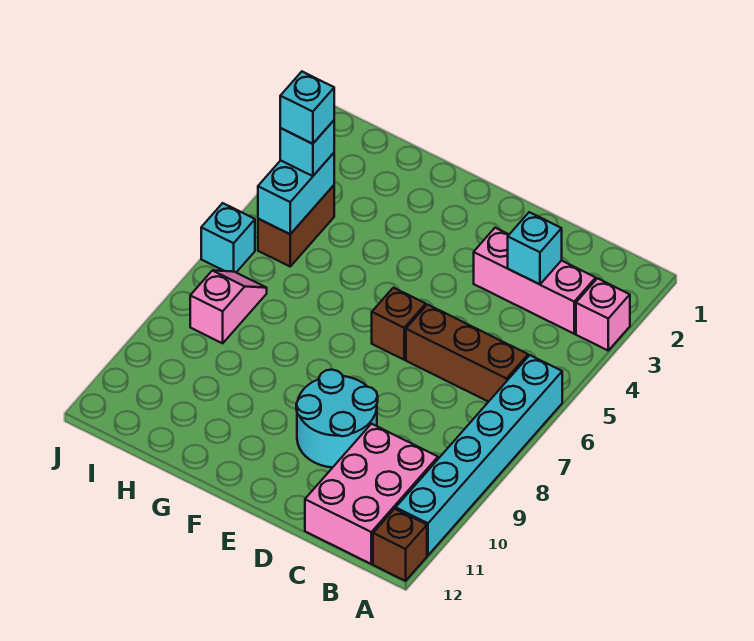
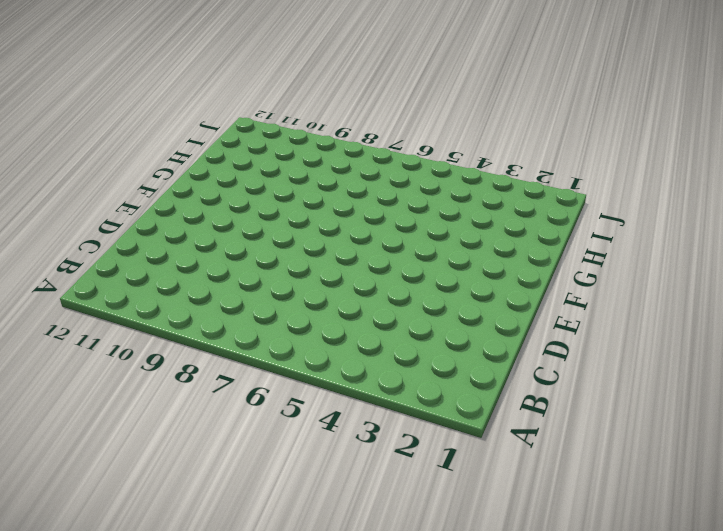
none -> pink 1x1 brick [576,278,630,350]
none -> cyan 1x6 brick [396,355,562,555]
none -> brown 1x1 brick [373,509,427,581]

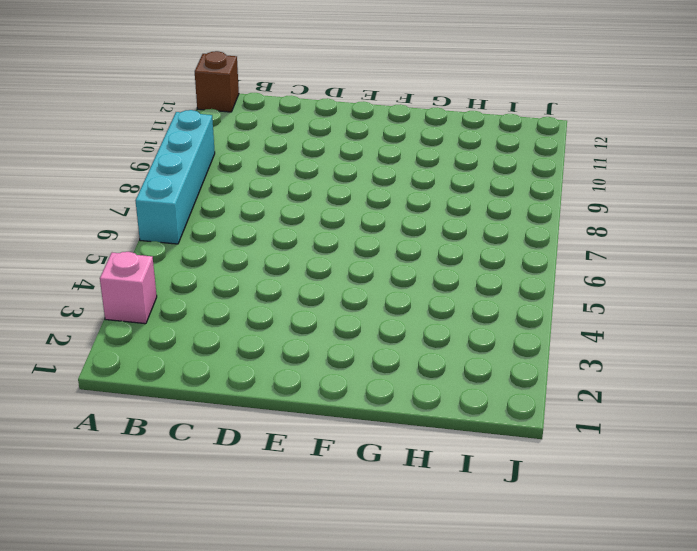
cyan 1x4 brick [135,110,215,244] -> cyan 1x6 brick [396,355,562,555]
none -> pink 1x3 brick [474,228,596,334]
none -> brown 1x3 brick [406,305,528,402]
none -> pink 2x3 brick [305,424,438,564]

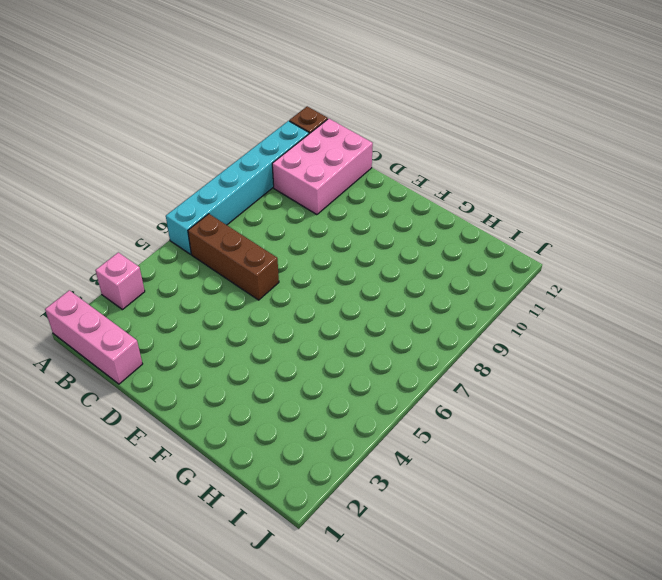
pink 1x3 brick [45,290,142,384] -> pink 1x3 brick moved to [474,228,596,334]
none -> cyan 2x2 round brick [296,370,378,468]
none -> brown 1x1 brick [372,288,426,360]
none -> brown 1x2 brick [258,185,334,266]

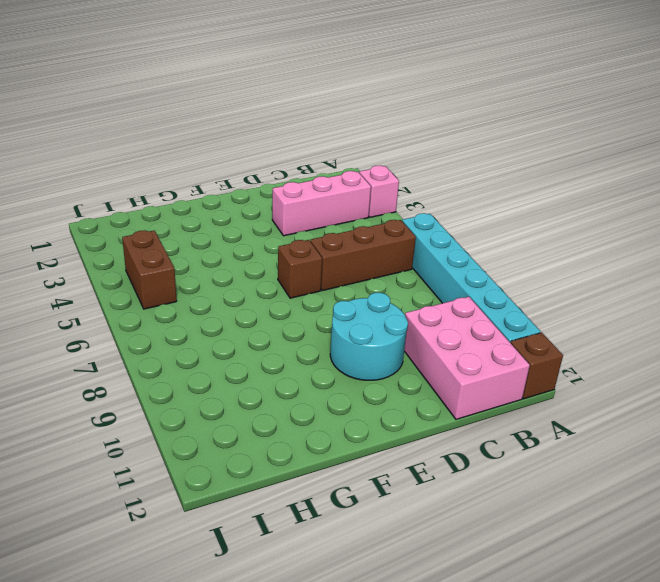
none -> pink 1x2 slope [190,270,267,343]
none -> cyan 1x1 brick [201,203,255,272]
none -> cyan 1x1 brick [508,212,562,284]

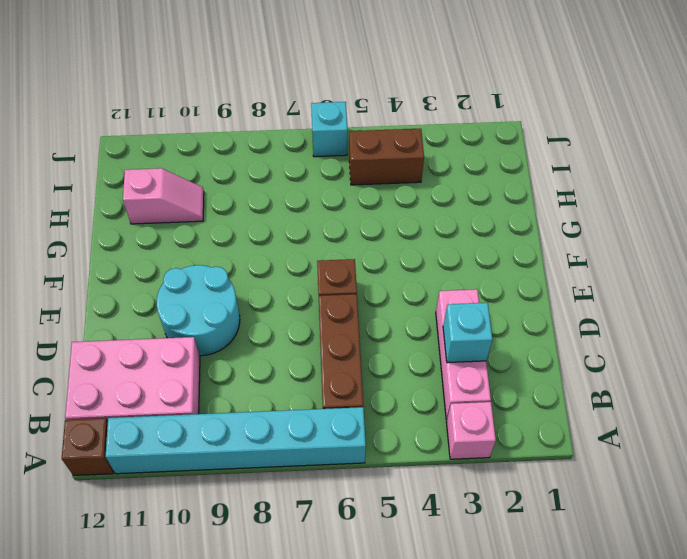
pink 1x2 slope [123,168,204,224] -> pink 1x2 slope moved to [190,270,267,343]
none -> cyan 1x2 brick [258,153,334,234]
none -> cyan 1x1 brick [280,120,334,176]
none -> cyan 1x1 brick [280,72,334,144]

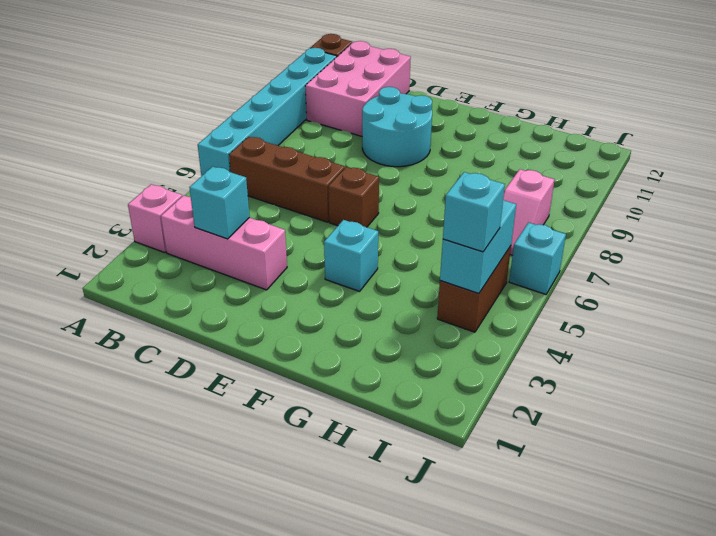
cyan 1x1 brick [324,220,378,291] -> cyan 1x1 brick moved to [280,72,334,144]

